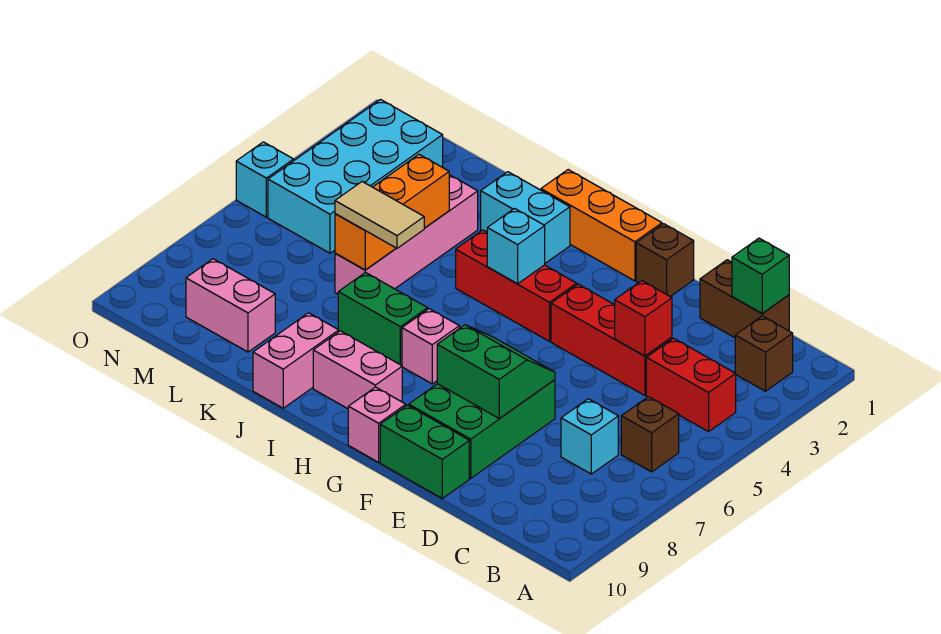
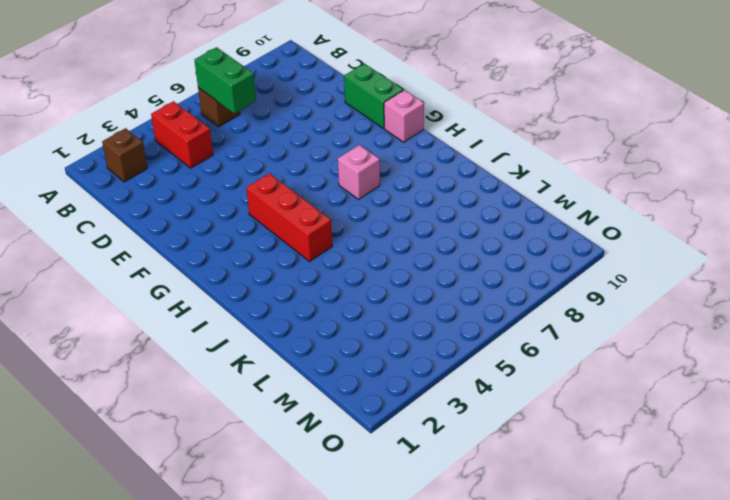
green 1x2 brick [195,47,256,114] -> green 1x2 brick moved to [338,272,428,365]
none -> brown 1x2 brick [700,260,789,338]
none -> cyan 1x1 brick [561,399,618,474]
none -> red 1x3 brick [551,284,672,395]

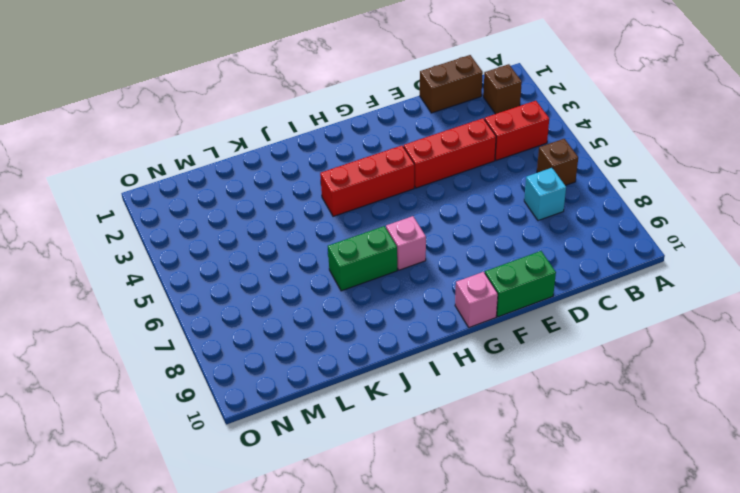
none -> green 2x3 brick [409,380,555,478]
none -> brown 1x1 brick [636,224,694,297]
none -> orange 1x3 brick [541,170,662,281]

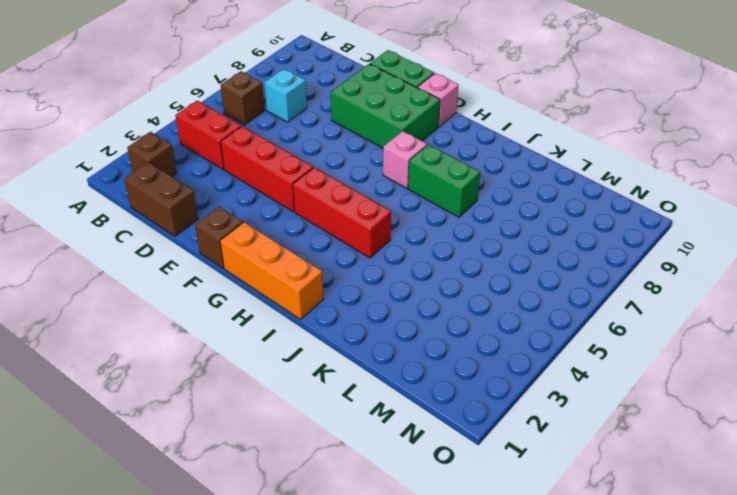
green 2x3 brick [331,64,440,148] -> green 2x3 brick turned to [409,380,555,478]
none -> pink 1x2 brick [313,331,402,409]
none -> cyan 1x2 brick [481,172,570,263]
none -> pink 1x2 brick [253,313,339,408]

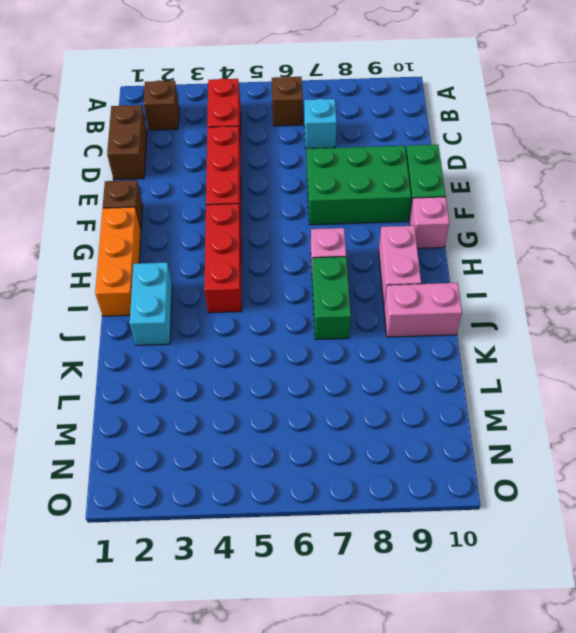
none -> pink 1x4 brick [335,175,478,294]
none -> pink 1x2 brick [186,259,275,352]
none -> cyan 2x4 brick [268,100,443,253]

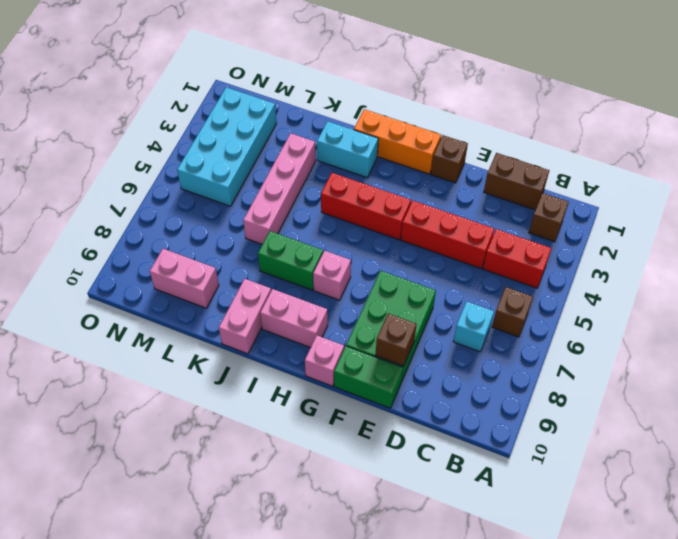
brown 1x1 brick [376,314,417,366] -> none
none -> cyan 1x1 brick [236,142,294,217]
none -> green 1x1 brick [732,238,789,313]
none -> red 1x1 brick [615,281,672,356]

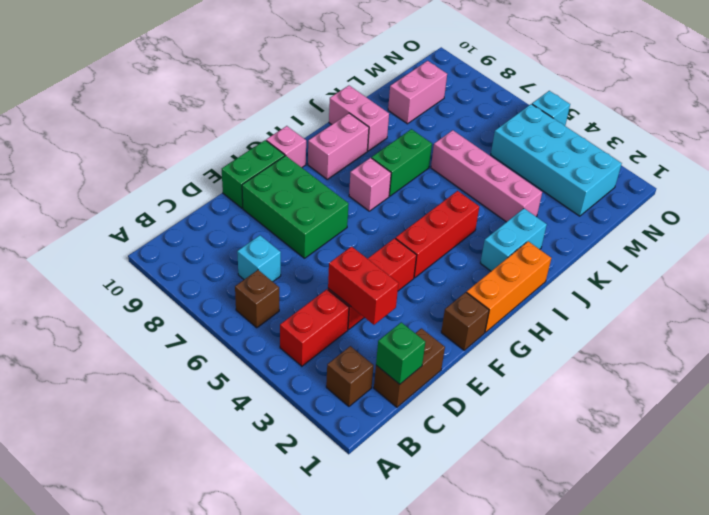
red 1x2 brick [328,246,399,325] -> red 1x1 brick [615,281,672,356]
none -> green 2x2 slope [437,325,555,419]
none -> cyan 1x1 brick [487,209,545,284]
none -> orange 1x3 brick [335,154,449,270]

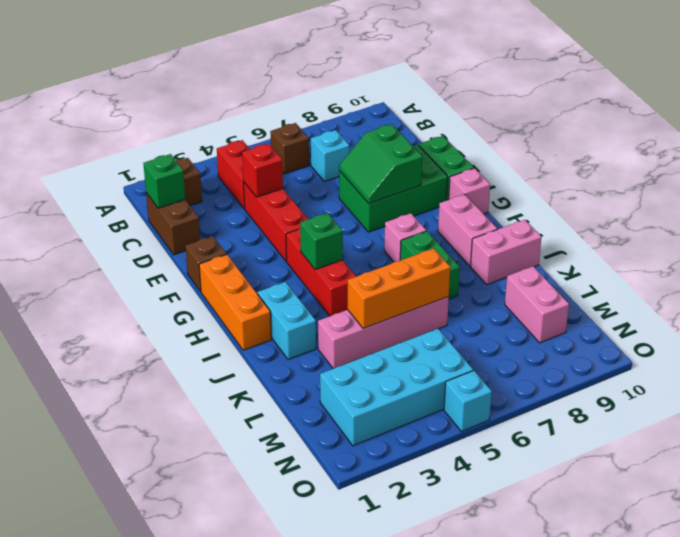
green 1x1 brick [300,213,343,269] -> cyan 1x1 brick [487,209,545,284]
none -> tan 1x2 tile [335,182,424,248]

